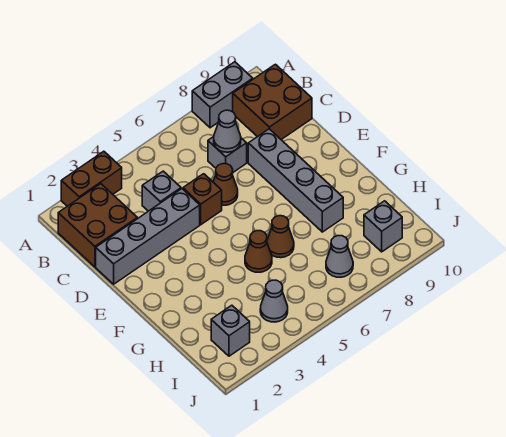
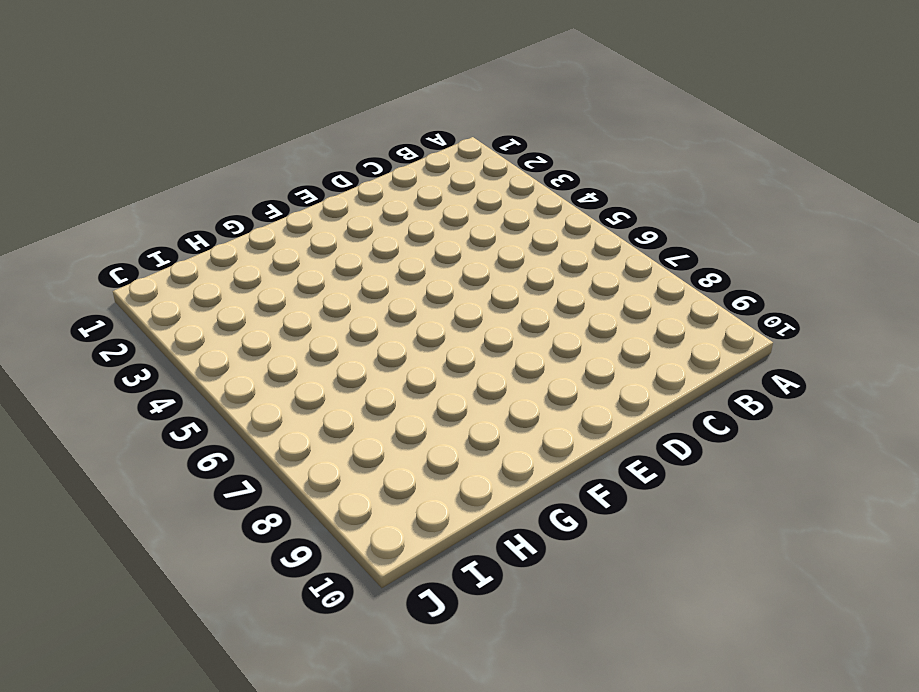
none -> brown 1x2 brick [61,151,122,206]
none -> grey 1x2 brick [192,62,253,128]
none -> brown 2x2 brick [58,184,137,267]

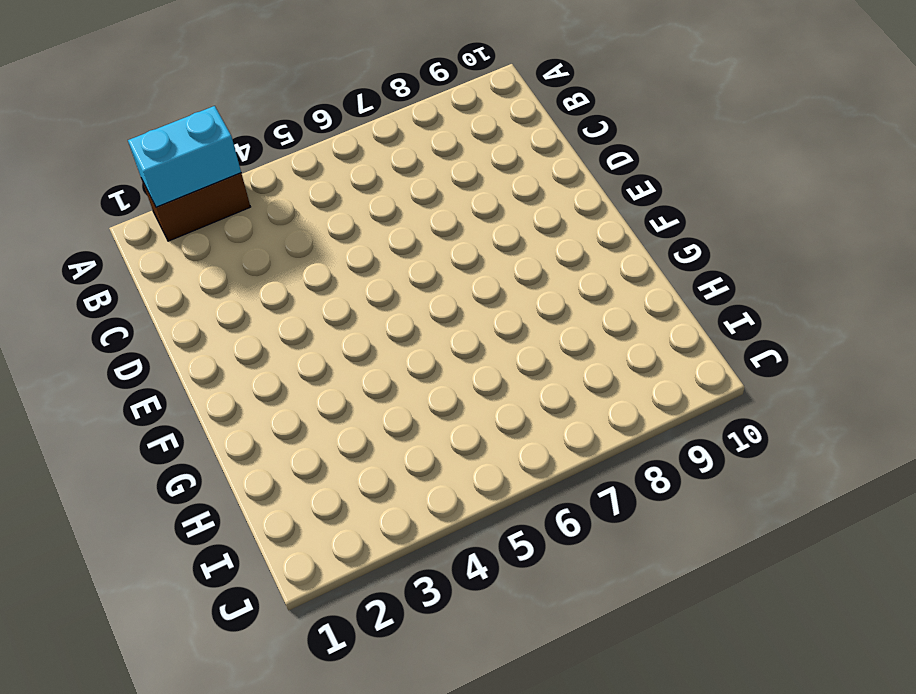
cyan 1x2 brick [128,106,241,207] -> none
none -> grey 1x2 brick [192,62,253,128]
none -> brown 2x2 brick [58,184,137,267]
none -> brown 2x2 brick [233,64,312,140]

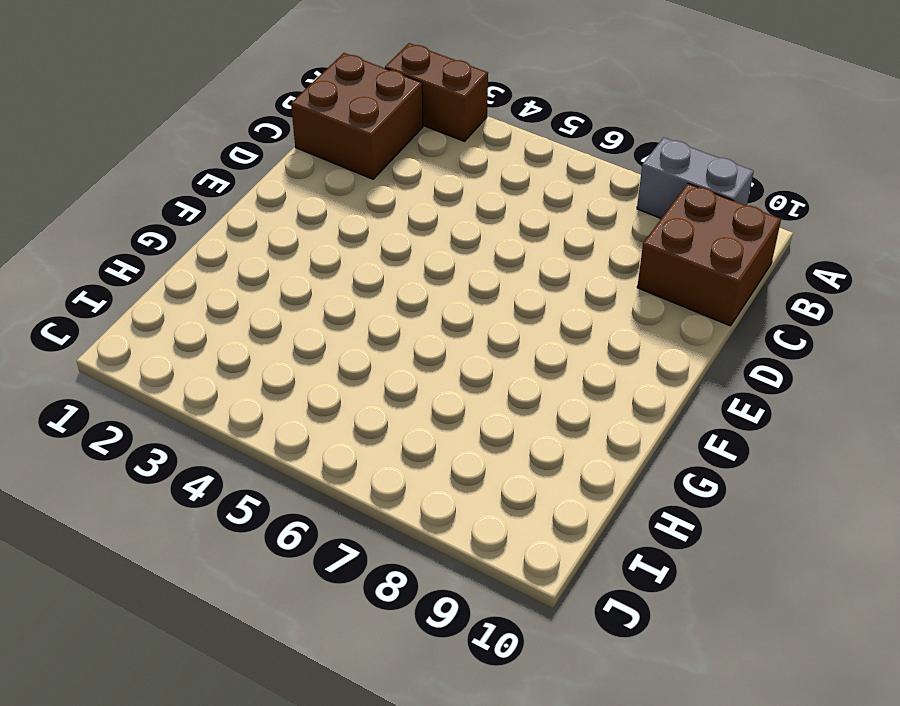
none -> grey 1x1 brick [142,171,181,211]
none -> grey 1x1 brick [208,137,247,172]
none -> grey 1x4 brick [96,189,200,284]

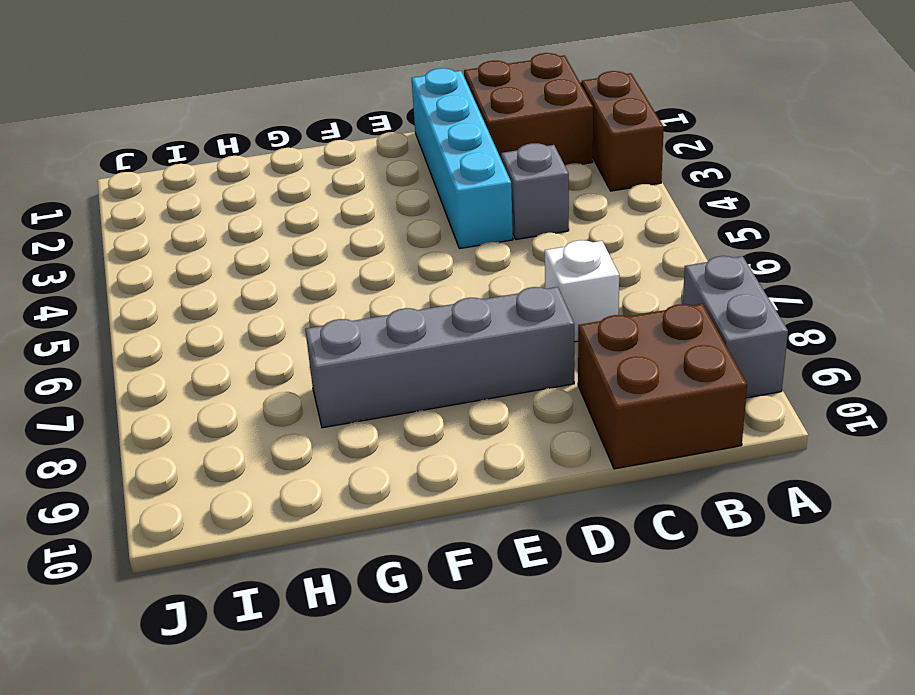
white 1x1 brick [545,240,619,342] -> grey 1x1 brick [208,137,247,172]
cyan 1x4 brick [412,68,513,249] -> grey 1x4 brick [96,189,200,284]
none -> brown 1x1 brick [183,174,222,225]
none -> brown 1x1 cone [213,164,238,205]
none -> brown 1x1 cone [245,231,272,272]

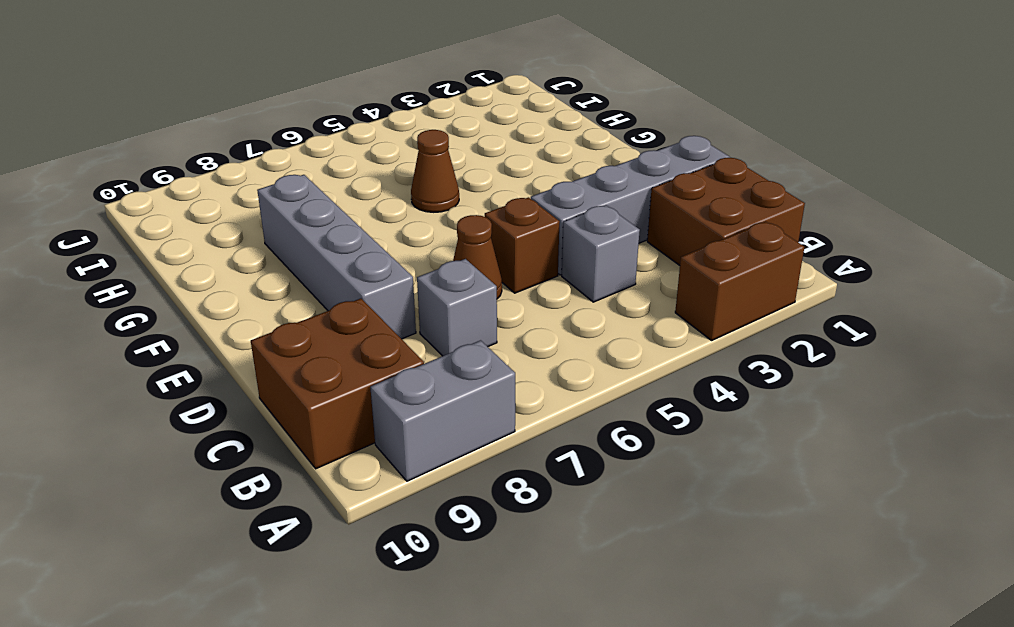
none -> brown 1x1 cone [267,216,294,258]
none -> grey 1x1 brick [211,305,250,356]
none -> grey 1x1 cone [260,280,288,322]

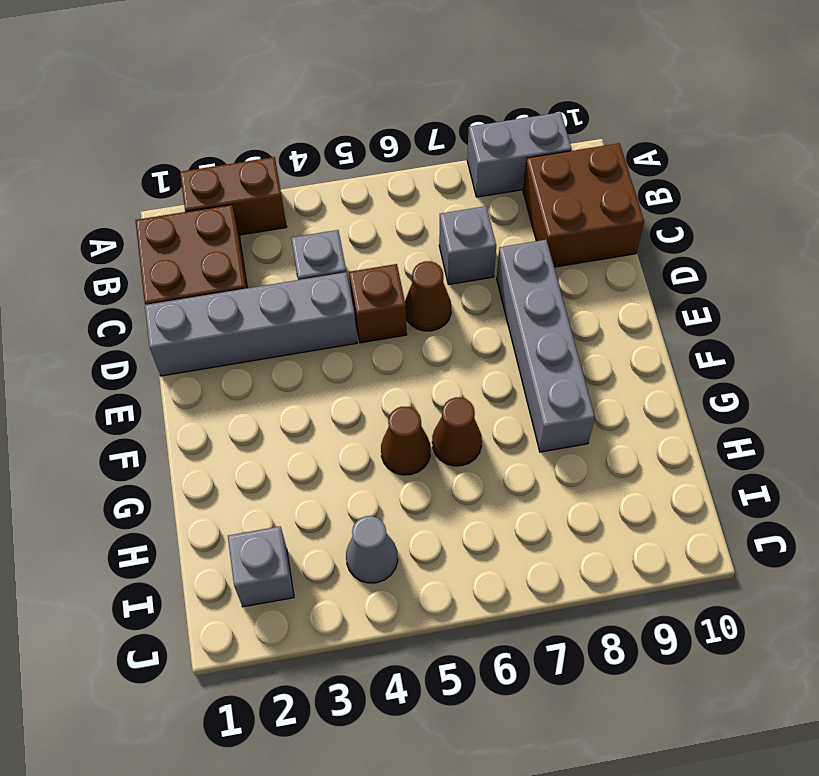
none -> grey 1x1 cone [326,236,353,277]
none -> grey 1x1 brick [364,201,402,252]
none -> grey 1x1 cone [214,110,241,152]

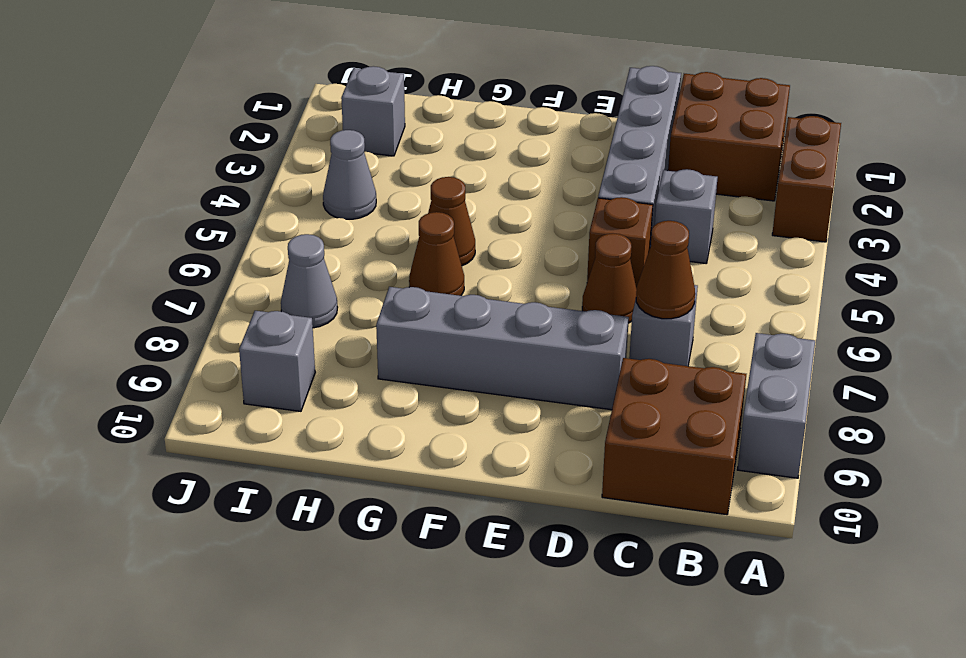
brown 1x1 cone [636,221,695,319] -> grey 1x1 cone [214,110,241,152]

